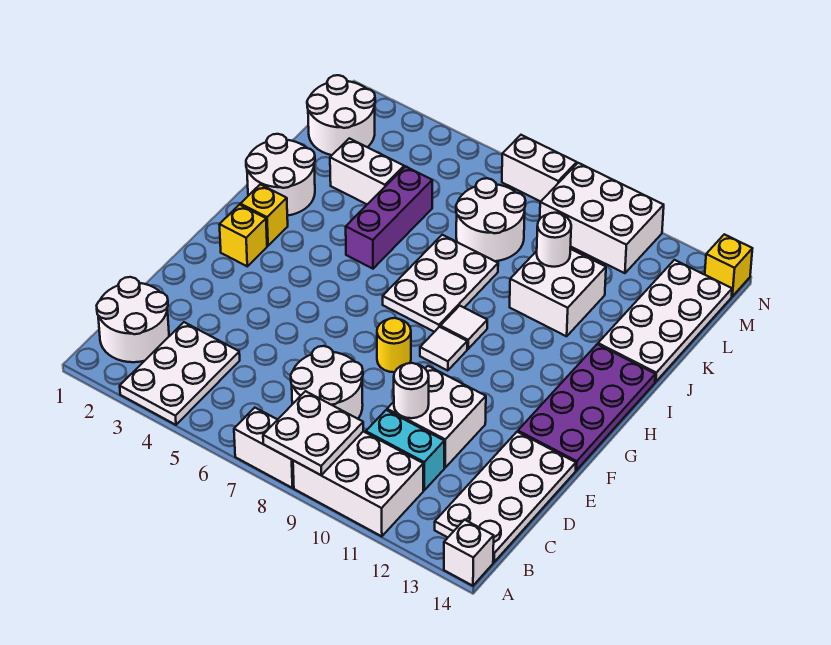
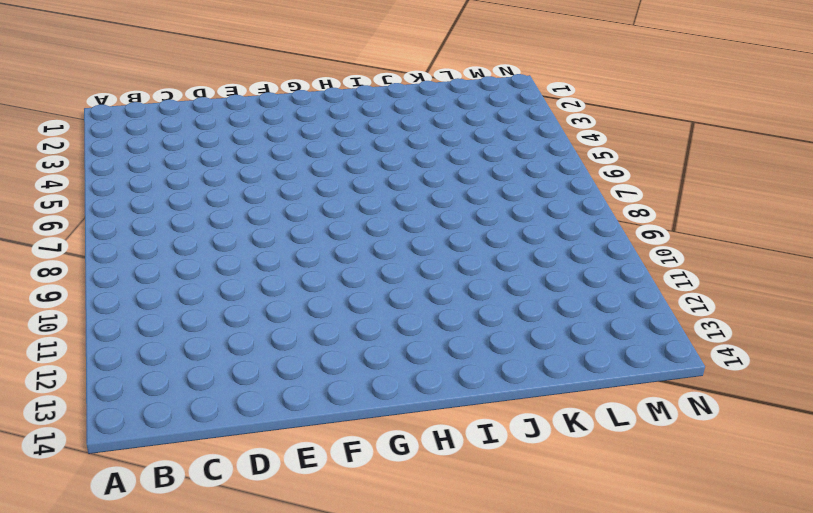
none -> white 2x3 plate [120,322,240,425]
none -> white 1x2 brick [234,408,294,488]
none -> white 2x3 brick [293,432,423,536]

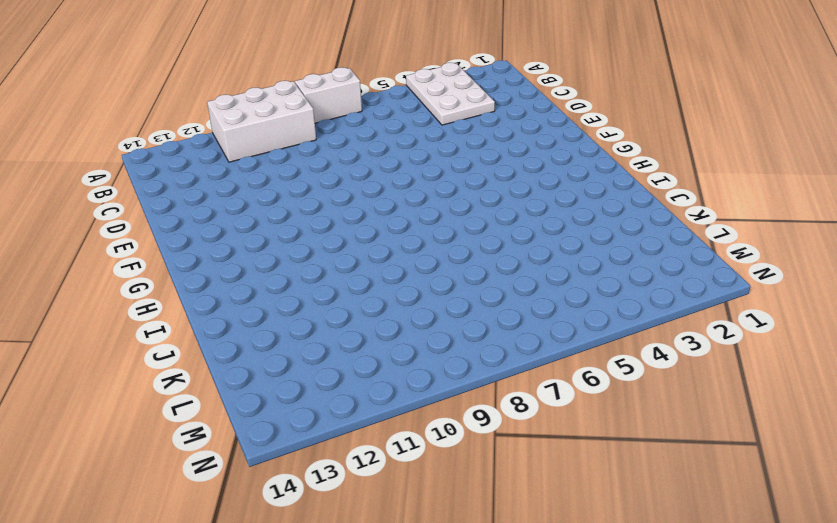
none -> white 1x1 brick [444,520,494,586]
none -> white 2x2 round brick [97,277,169,362]
none -> white 2x4 plate [435,432,576,562]

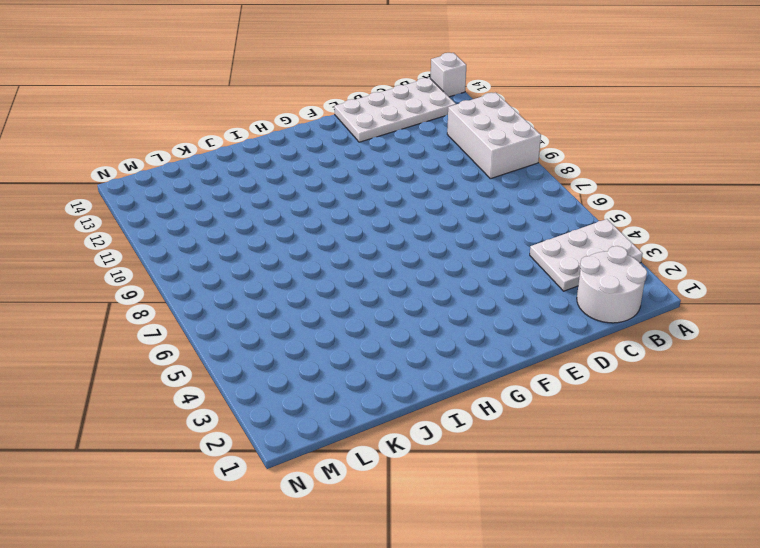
none -> white 1x2 brick [234,408,294,488]
none -> white 2x2 round brick [291,346,363,419]
none -> cyan 1x2 brick [366,410,444,490]

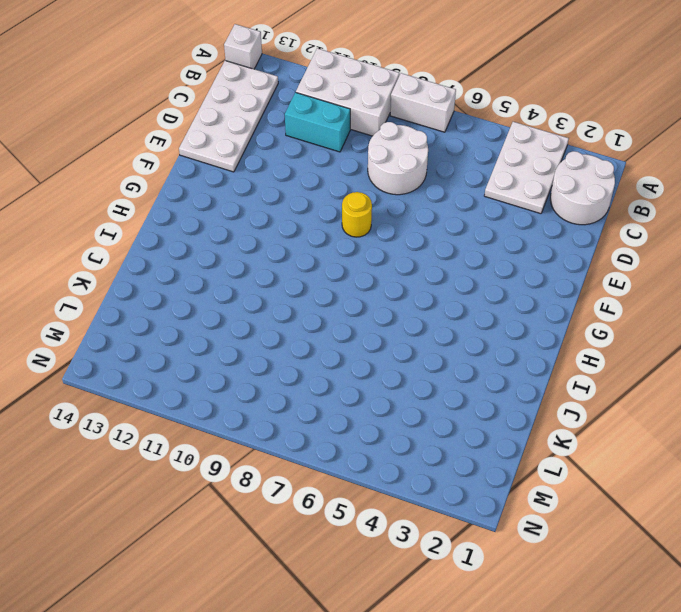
none -> white 2x2 brick [387,366,486,468]
none -> purple 2x4 plate [518,344,655,470]
none -> yellow 1x1 brick [219,205,267,266]

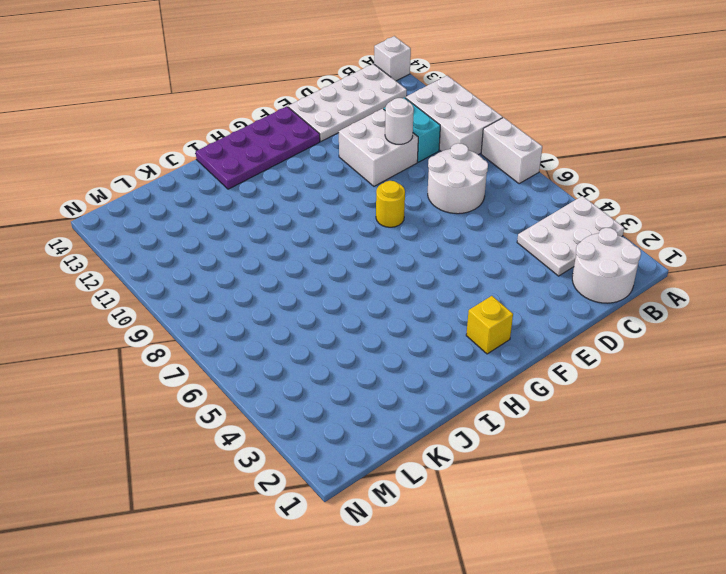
none -> white 1x1 tile [420,327,467,371]
none -> yellow 1x1 brick [240,184,288,246]
none -> white 2x3 plate [383,235,498,332]

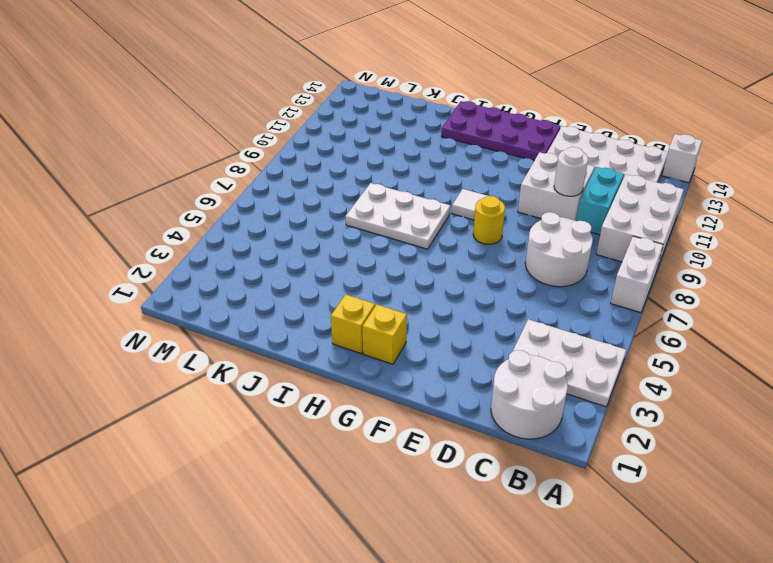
none -> white 1x1 tile [440,306,487,349]
none -> white 2x2 round brick [246,134,315,216]
none -> purple 1x3 brick [346,166,432,269]

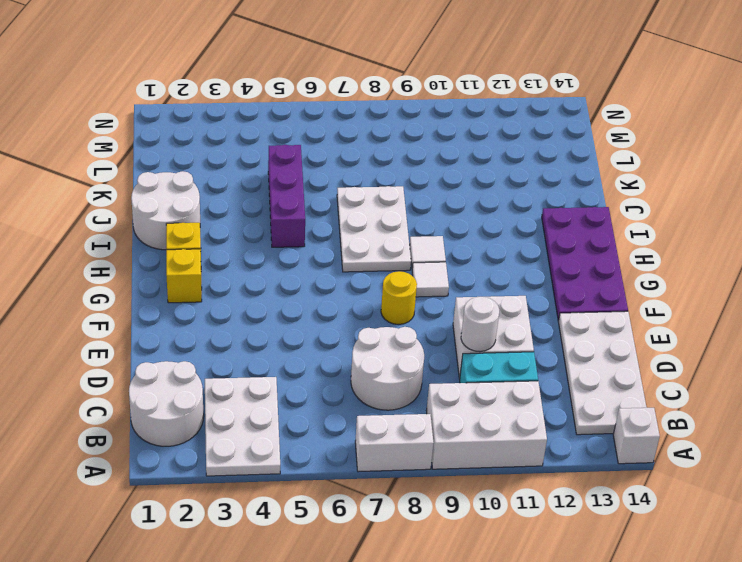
none -> white 2x2 brick [510,249,606,336]
none -> white 2x4 plate [598,260,732,382]
none -> white 1x2 brick [330,138,404,204]

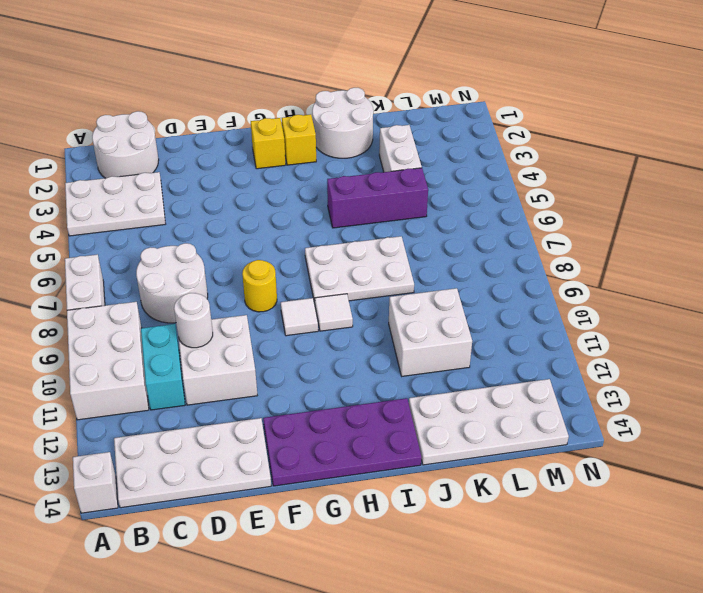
none -> white 2x2 round brick [456,178,526,261]
none -> white 2x2 round brick [307,75,375,155]
none -> white 2x3 brick [540,163,664,273]

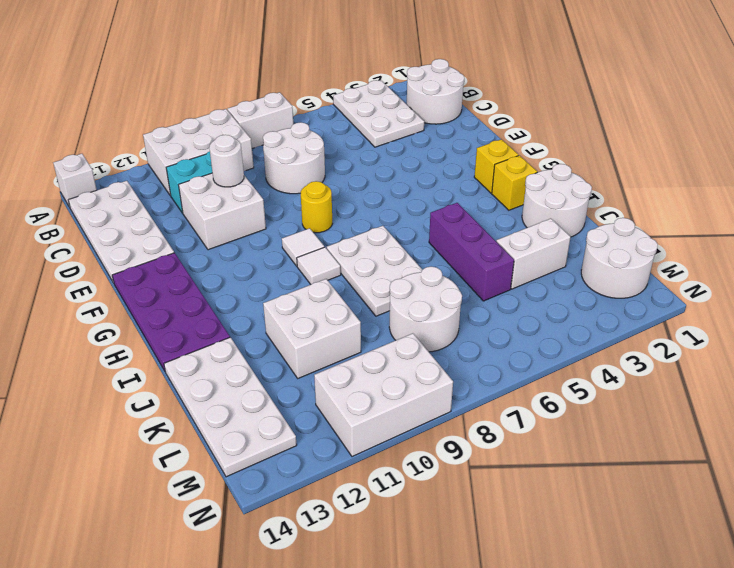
none -> white 1x2 brick [502,135,577,202]
none -> yellow 1x1 brick [705,234,752,296]
none -> white 2x2 plate [263,391,363,475]

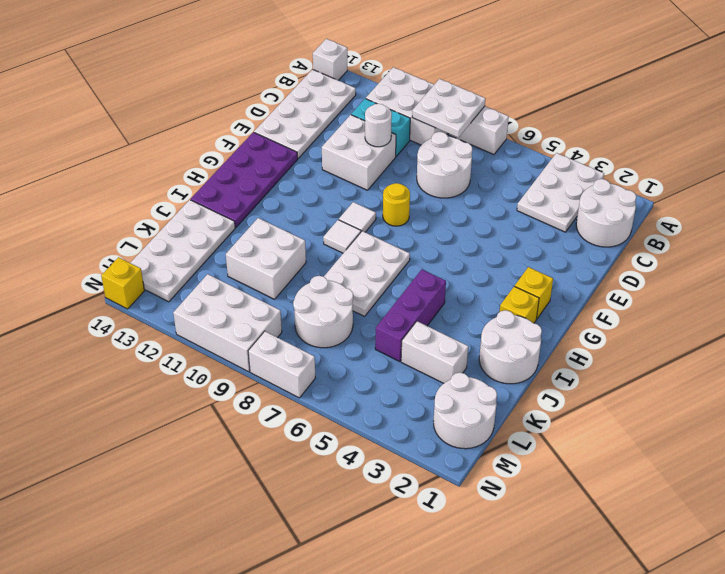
none -> white 1x1 round brick [537,213,571,267]

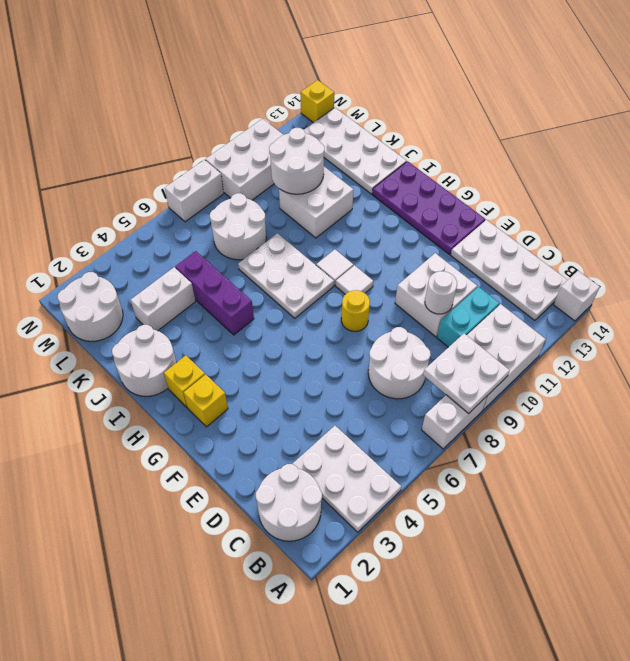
white 2x2 round brick [269,128,324,194] -> white 1x1 round brick [537,213,571,267]

